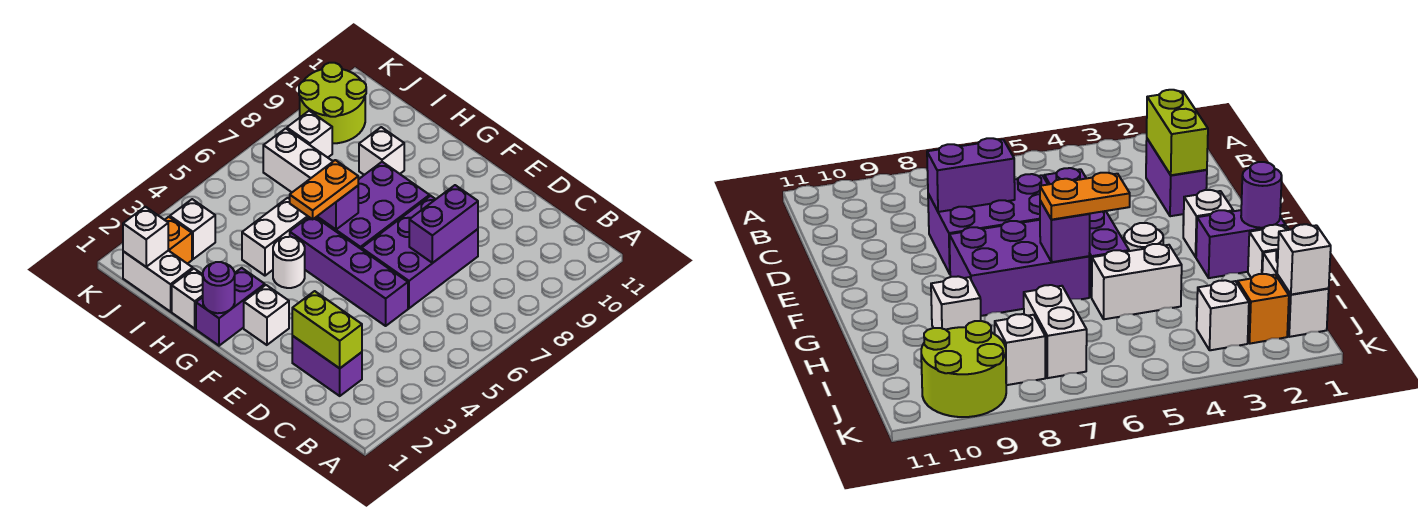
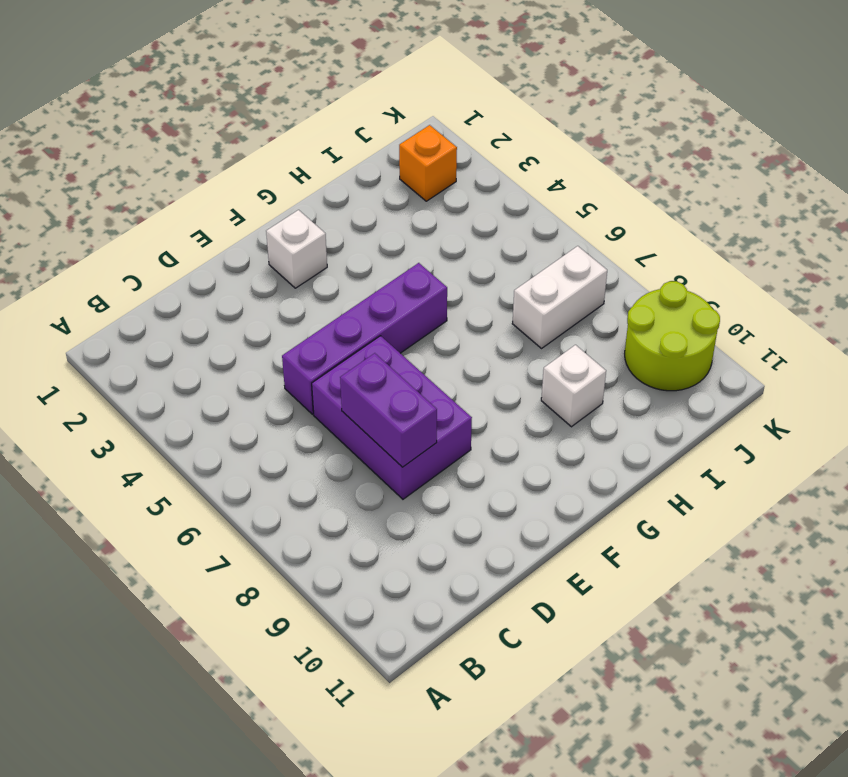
none -> purple 1x2 brick [292,336,362,396]
none -> purple 2x3 brick [316,162,430,249]
none -> purple 1x2 brick [196,268,265,346]

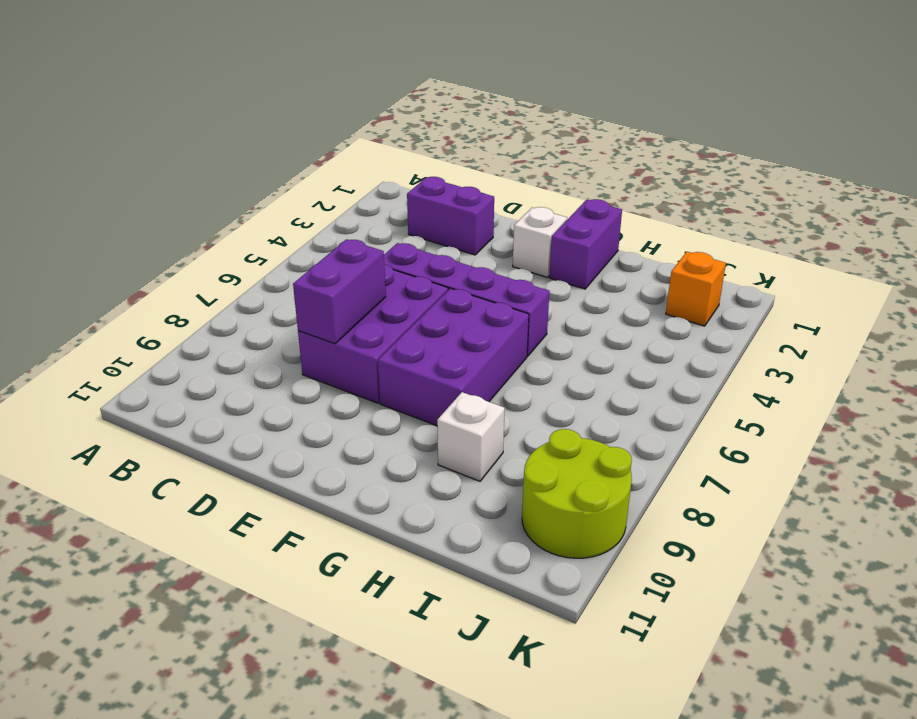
none -> white 1x1 round brick [273,237,305,288]
none -> white 1x1 brick [172,269,203,329]
none -> white 1x2 brick [242,198,308,276]

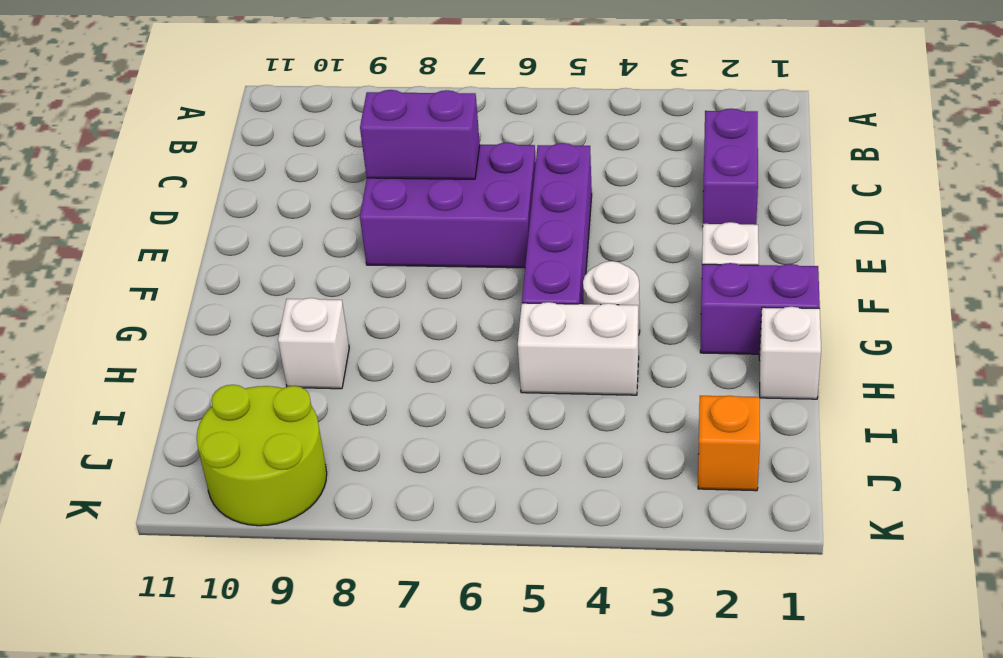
none -> purple 2x3 brick [316,162,430,249]
none -> white 1x2 brick [123,251,193,312]
none -> white 1x2 brick [263,128,333,192]

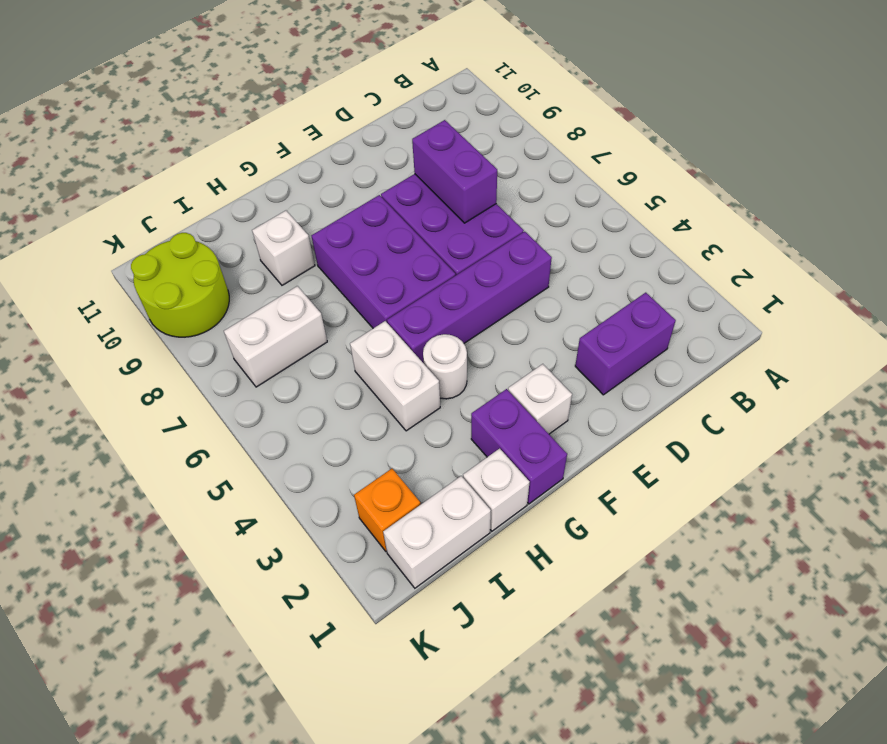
none -> white 1x1 brick [170,199,215,259]
none -> white 1x1 brick [287,111,332,157]
none -> lime 1x2 brick [292,291,362,368]

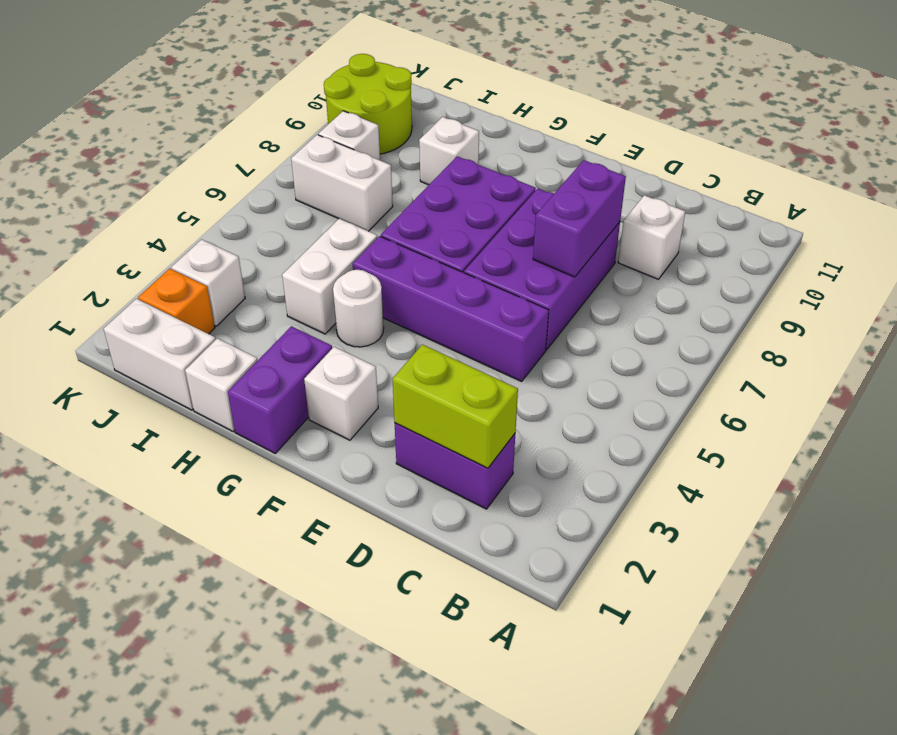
white 1x1 brick [618,195,685,279] -> white 1x1 brick moved to [123,207,168,267]
none -> purple 1x1 round brick [203,262,235,313]
none -> purple 1x1 brick [317,186,358,229]
none -> orange 1x2 plate [290,160,358,219]

